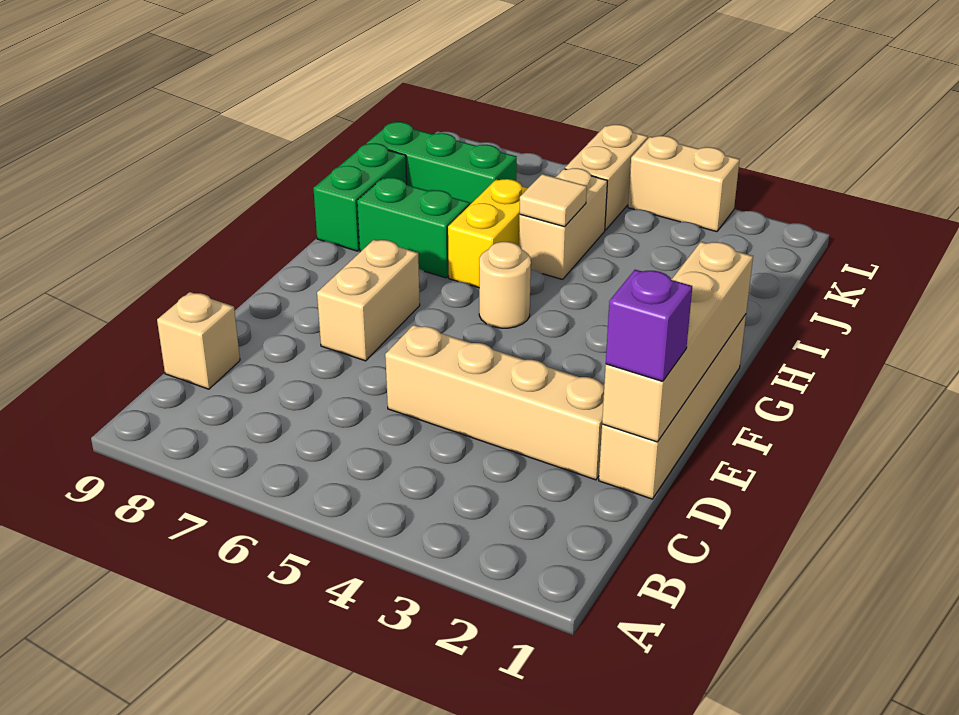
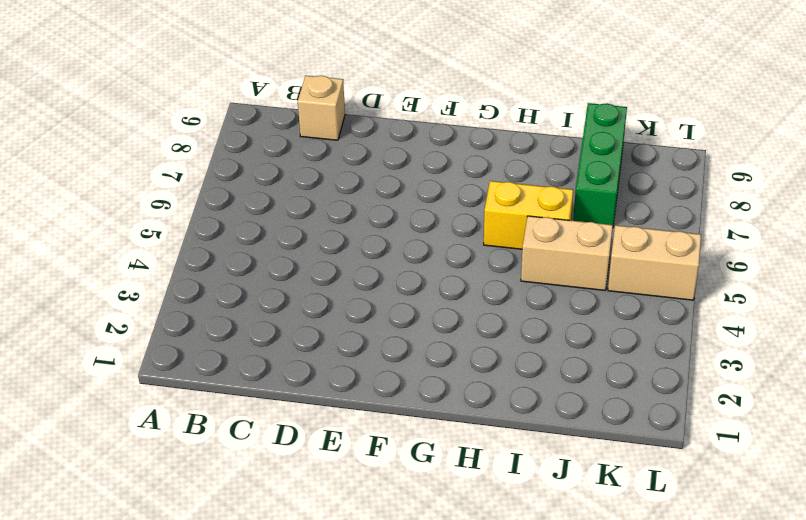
none -> tan 1x4 brick [599,314,746,499]
none -> tan 1x4 brick [385,325,604,480]
none -> tan 1x2 brick [317,240,420,361]

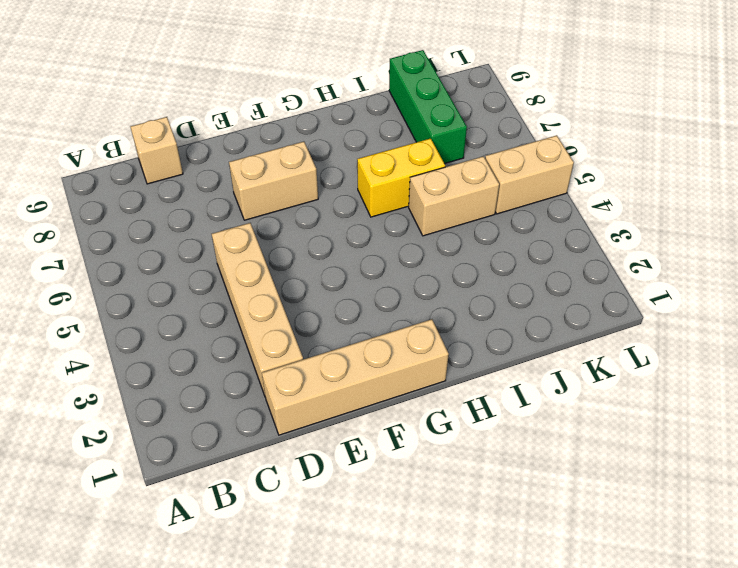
none -> tan 1x1 round brick [479,242,531,328]
none -> green 1x2 brick [357,178,470,278]
none -> green 1x2 brick [313,143,407,251]

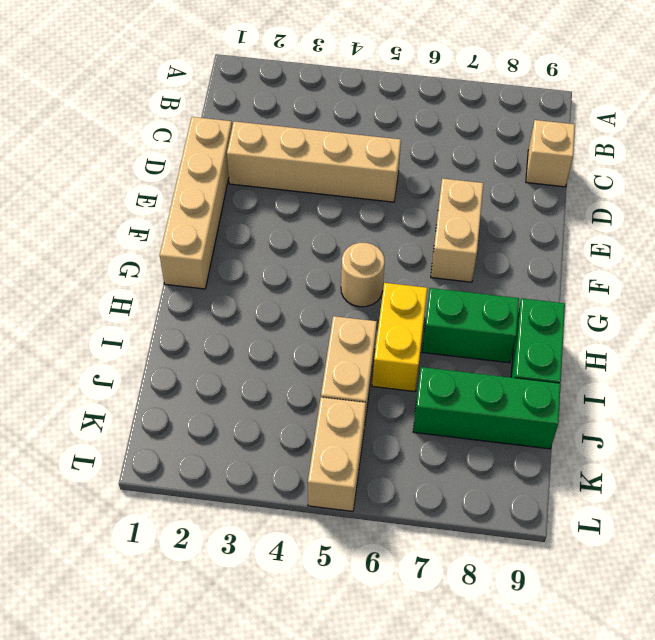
none -> tan 1x2 brick [628,136,740,232]
none -> tan 1x4 brick [602,242,753,442]
none -> tan 1x1 tile [519,174,587,227]

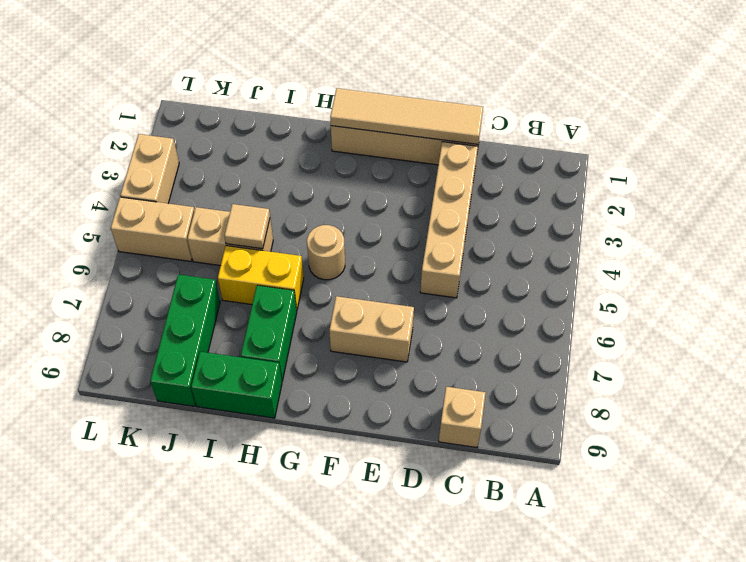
tan 1x4 tile [330,88,483,144] -> tan 1x4 brick [602,242,753,442]
none -> purple 1x1 brick [606,270,692,381]

